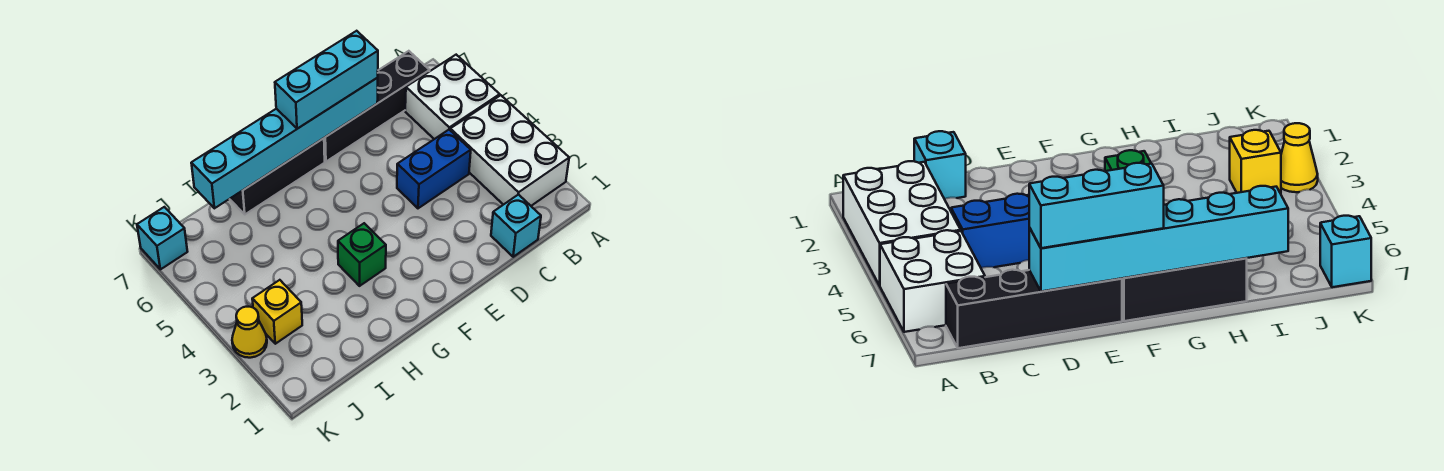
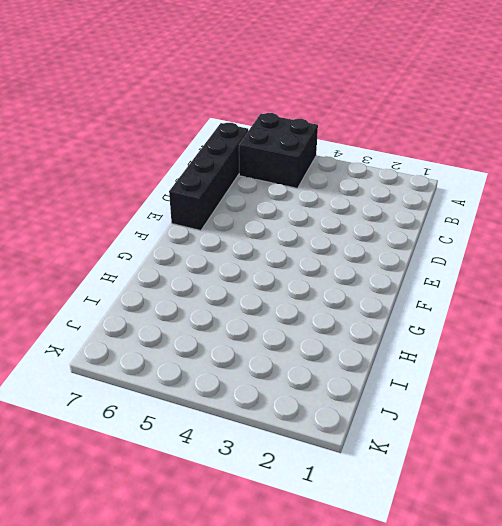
black 2x2 brick [239,113,318,188] -> white 2x2 brick [405,55,500,139]
none -> white 2x3 brick [450,95,569,206]
none -> cyan 1x1 brick [491,194,541,257]
none -> blue 1x2 brick [397,130,471,208]

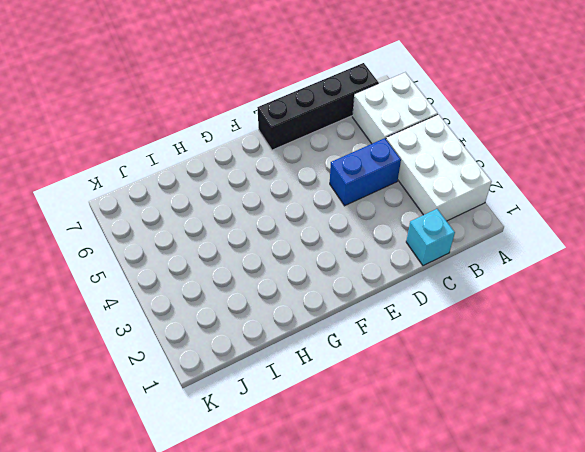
none -> black 1x3 brick [230,138,325,214]
none -> green 1x1 brick [338,223,386,286]
none -> yellow 1x1 brick [252,280,302,344]

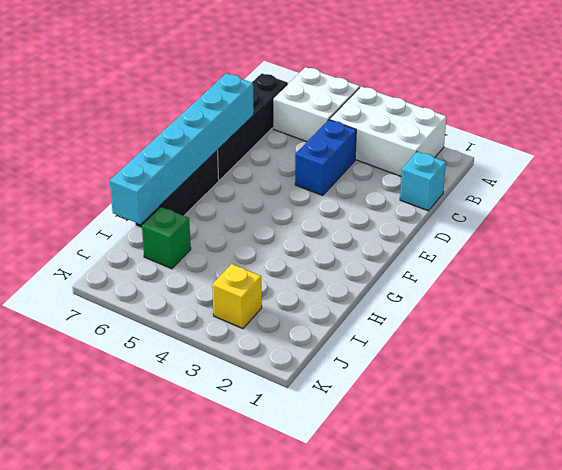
green 1x1 brick [142,207,191,269] -> green 1x1 brick moved to [338,223,386,286]
none -> yellow 1x1 cone [232,307,267,358]
none -> cyan 1x1 brick [137,207,188,269]
none -> cyan 1x3 brick [275,31,378,129]

